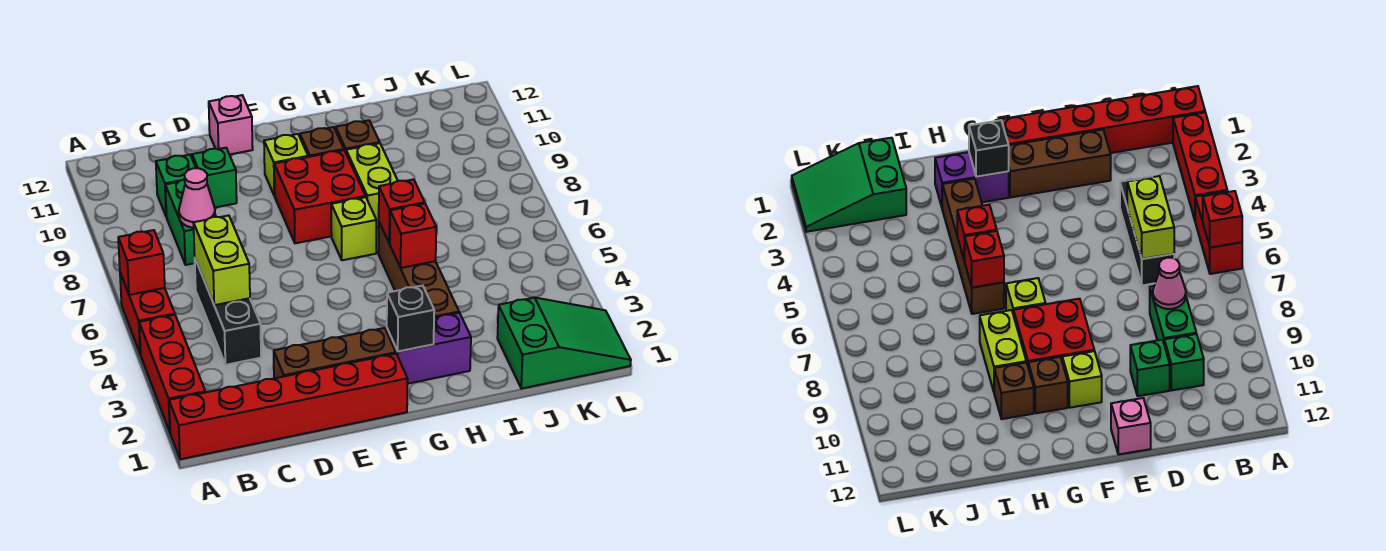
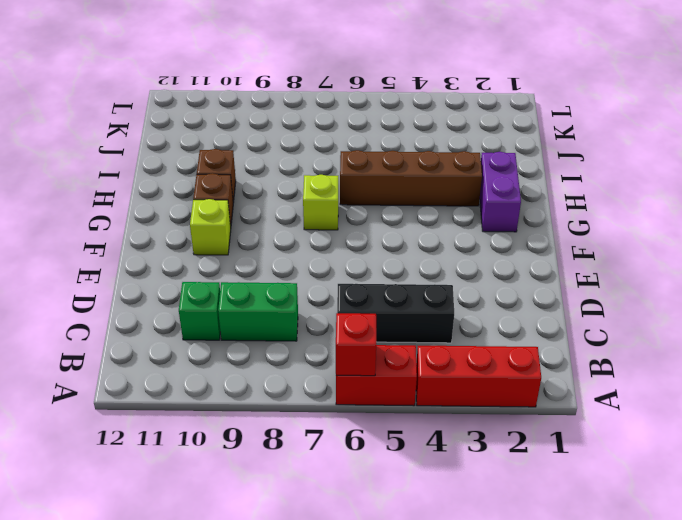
none -> red 1x6 brick [169,354,408,459]
none -> brown 1x3 brick [274,328,396,378]
none -> green 1x1 brick [192,148,237,208]

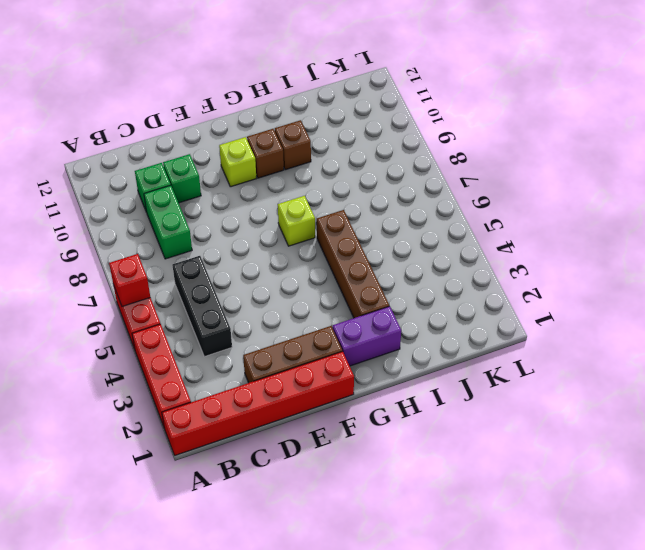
none -> pink 1x1 brick [209,95,253,155]
none -> red 2x2 brick [274,150,365,243]
none -> lime 1x2 brick [346,143,398,227]

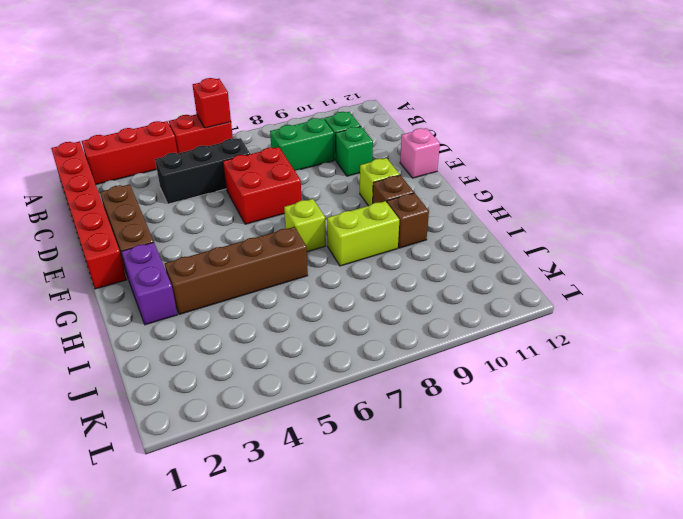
red 2x2 brick [223,147,302,224] -> red 2x2 brick moved to [274,150,365,243]
none -> green 2x3 slope [497,298,631,389]
none -> lime 1x2 brick [193,215,250,305]
none -> pink 1x1 cone [179,168,215,228]

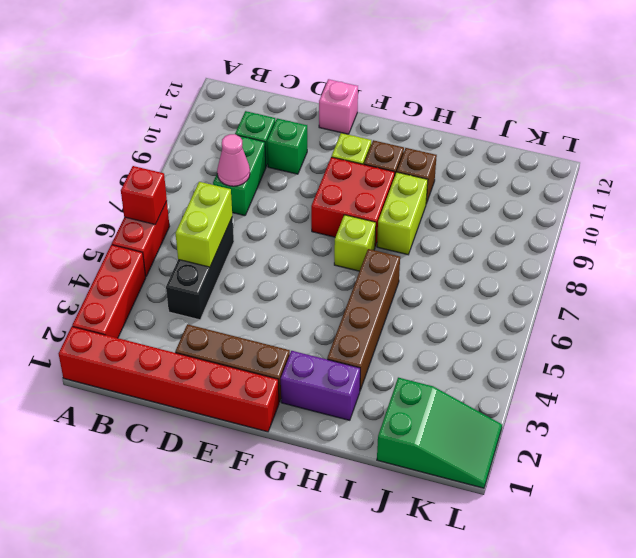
none -> black 1x1 brick [387,286,434,351]
none -> red 1x1 brick [390,204,436,268]
none -> red 1x1 brick [379,179,425,243]

